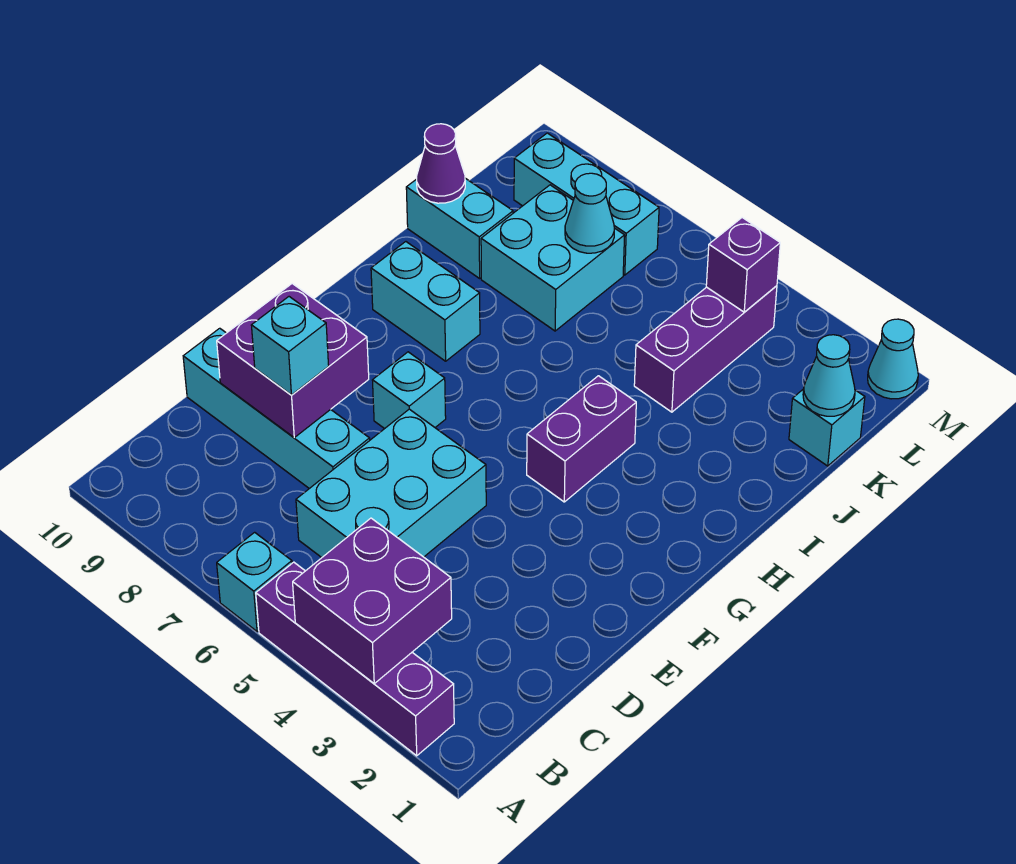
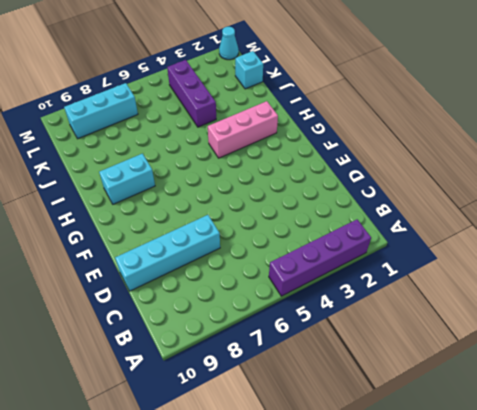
pink 1x3 brick [208,101,278,158] -> purple 1x2 brick [527,376,636,502]
none -> cyan 1x1 brick [217,532,292,632]
none -> cyan 2x3 brick [296,409,486,558]
none -> cyan 1x1 brick [372,352,446,429]

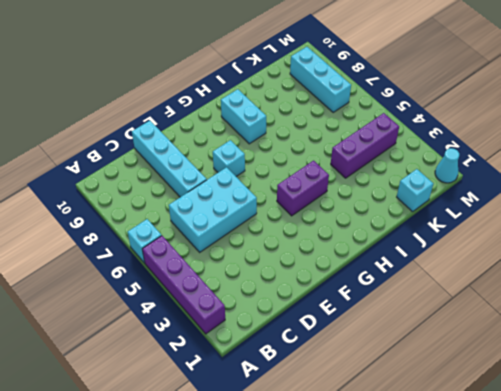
none -> cyan 2x2 brick [481,185,625,331]
none -> cyan 1x2 brick [406,178,513,278]
none -> purple 2x2 brick [293,518,452,683]

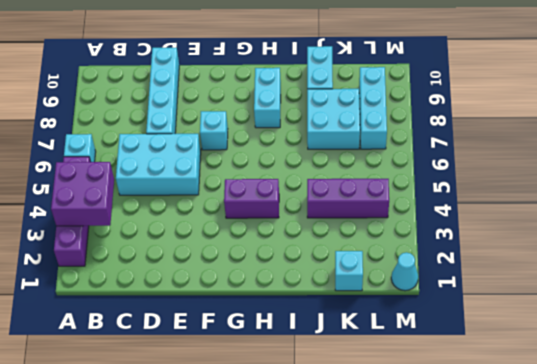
none -> purple 2x2 brick [217,284,369,437]
none -> purple 1x1 cone [417,124,465,203]
none -> cyan 1x1 cone [803,335,855,416]

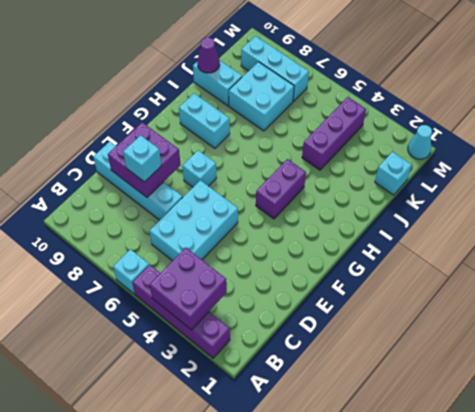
none -> cyan 1x1 cone [803,335,855,416]
none -> cyan 1x1 cone [565,173,614,253]
none -> purple 1x1 brick [706,218,780,312]

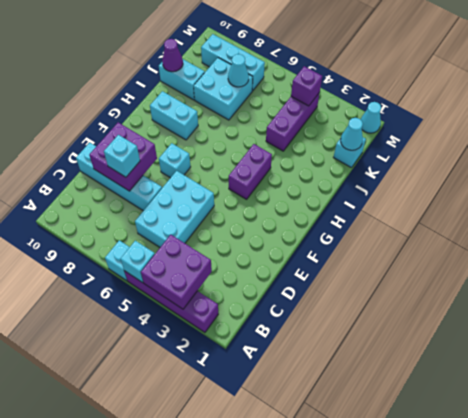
cyan 1x1 brick [120,241,155,283] -> none

